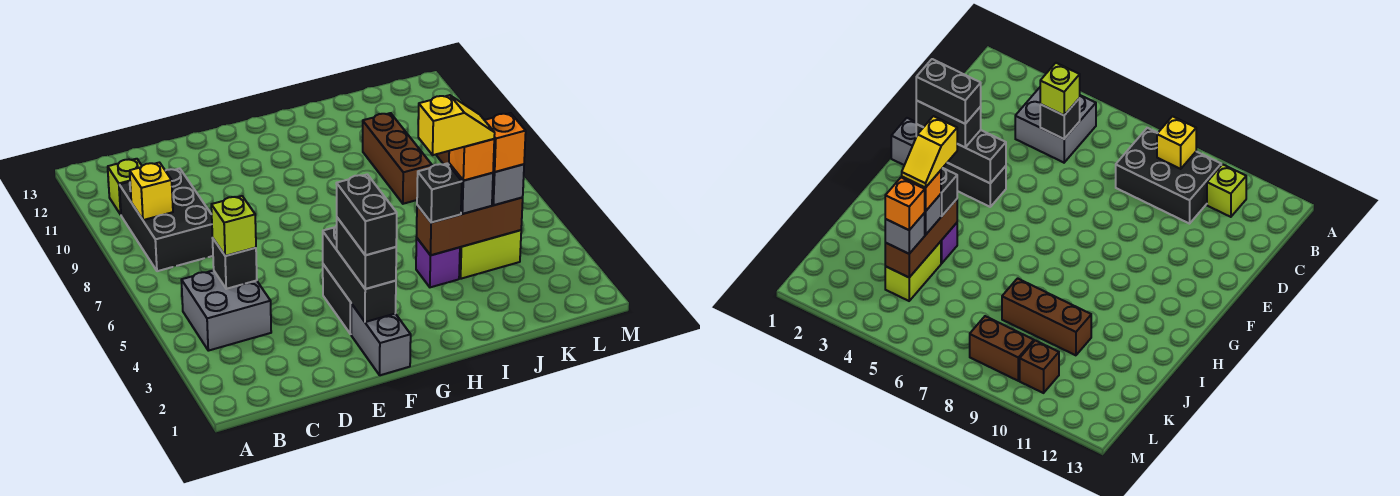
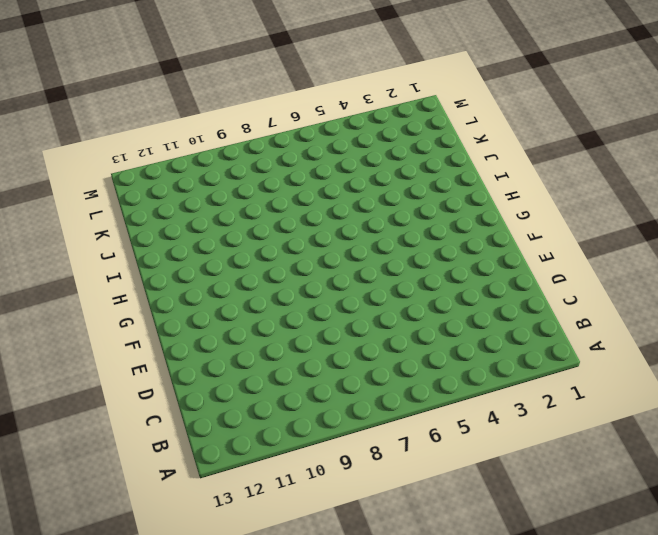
none -> grey 2x2 brick [181,270,271,351]
none -> black 2x3 brick [119,169,213,271]
none -> lime 1x1 brick [108,159,142,215]

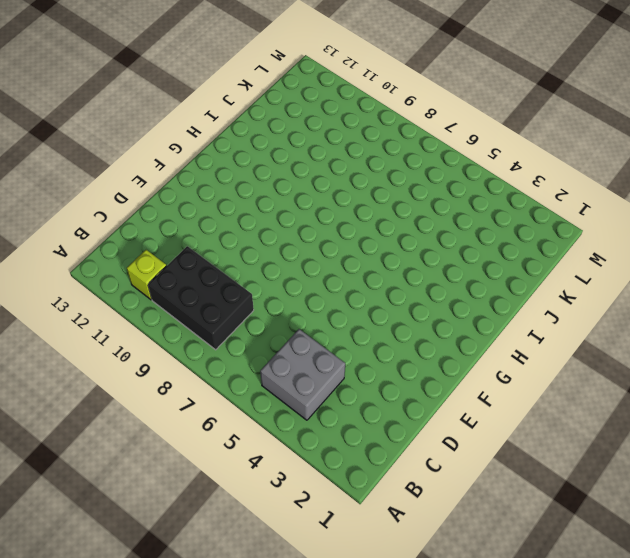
none -> grey 1x2 brick [351,304,411,375]
none -> black 1x2 brick [323,264,351,334]
none -> purple 1x1 brick [416,238,460,287]

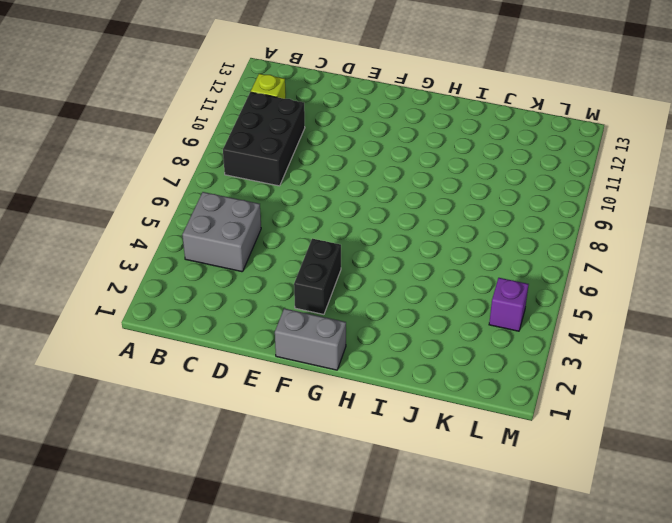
grey 1x2 brick [275,309,346,370] -> grey 1x2 brick turned to [351,304,411,375]
purple 1x1 brick [489,278,529,331] -> purple 1x1 brick moved to [416,238,460,287]
none -> lime 1x2 brick [459,230,521,279]
none -> brown 1x3 brick [363,113,432,204]
none -> brown 1x2 brick [970,316,1034,381]

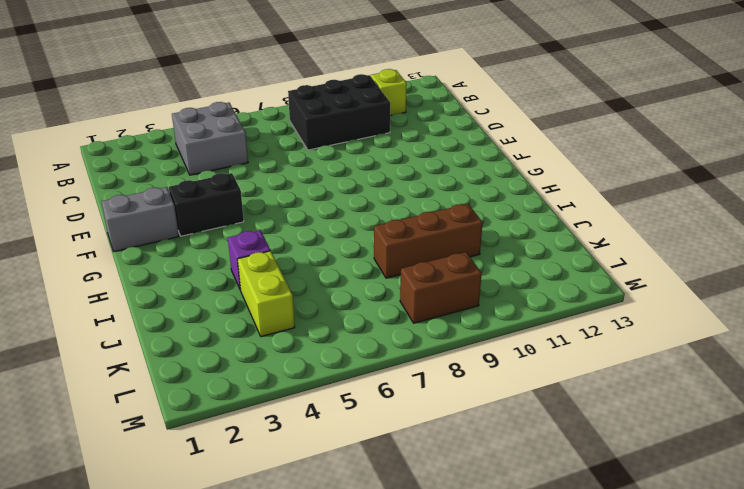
none -> brown 1x1 brick [1020,340,1059,393]
none -> yellow 1x1 brick [130,163,173,220]
none -> black 1x1 brick [213,239,257,289]

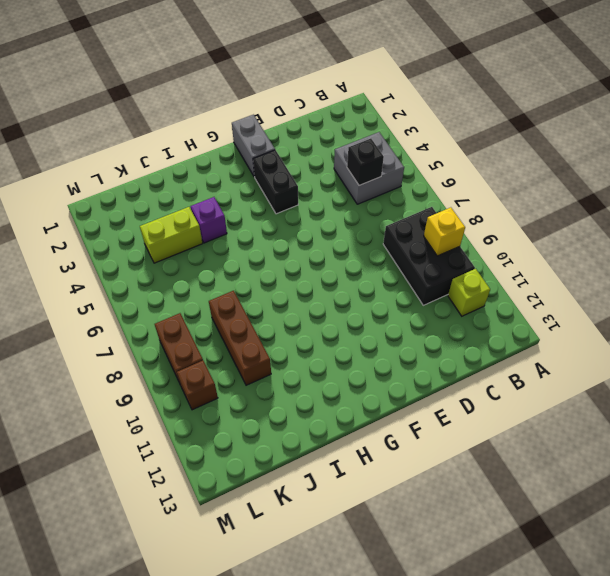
none -> black 1x3 brick [323,226,396,322]
none -> brown 1x3 brick [417,198,523,255]
none -> lime 1x1 brick [211,196,256,256]

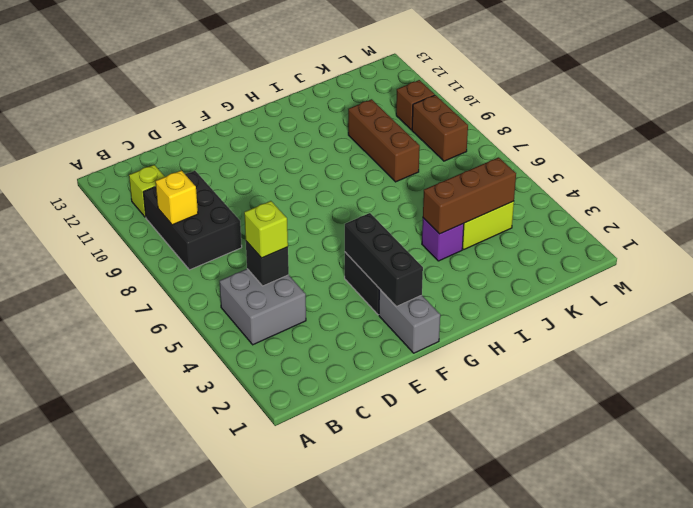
none -> black 1x2 brick [337,218,396,289]
none -> black 1x1 brick [417,164,462,222]
none -> grey 1x1 brick [449,163,493,214]

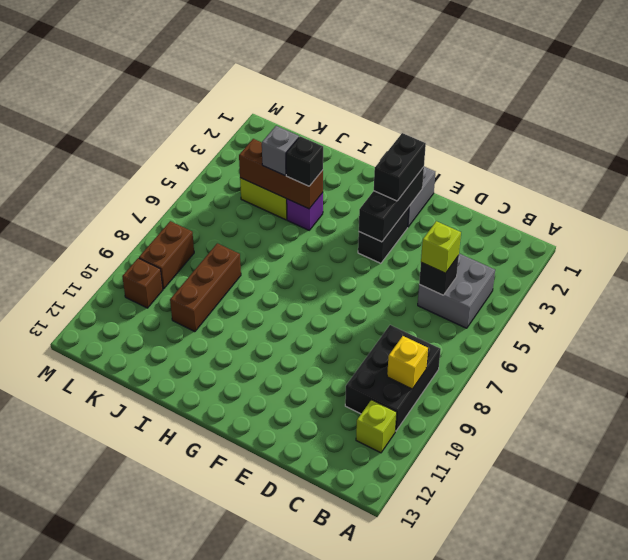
none -> grey 1x1 brick [492,164,524,205]
none -> black 1x2 brick [336,174,397,255]
none -> orange 1x1 brick [449,139,494,181]

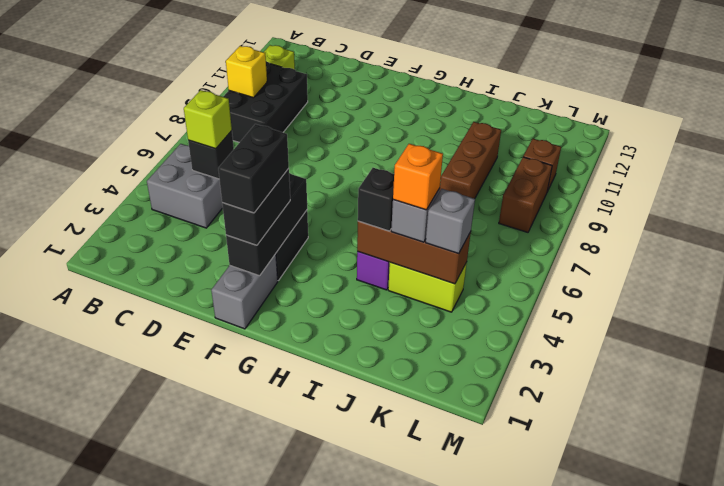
none -> orange 1x1 brick [485,113,526,172]
none -> yellow 1x2 slope [418,95,495,155]

